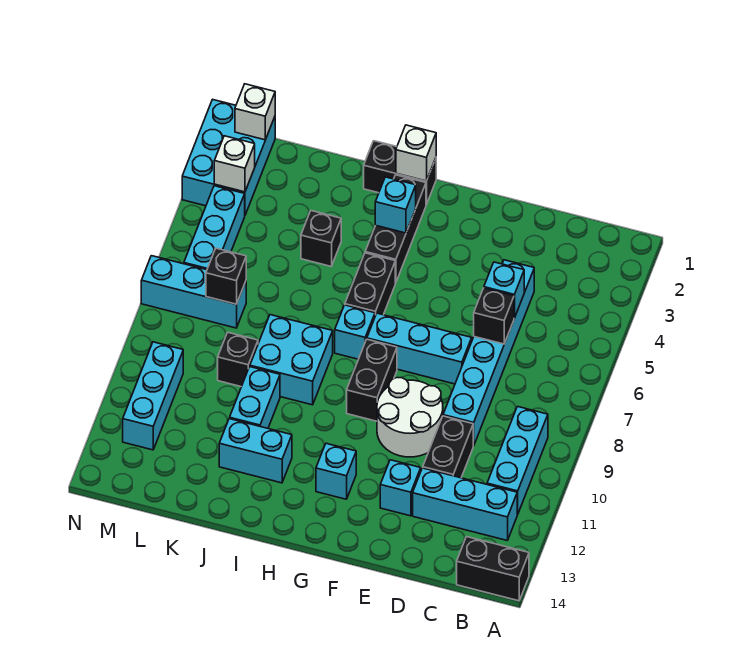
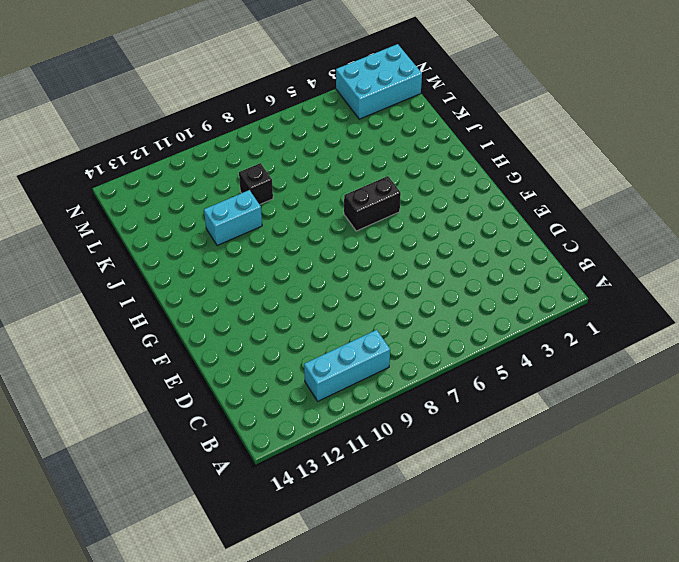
none -> black 1x2 brick [457,537,529,601]
none -> cyan 1x3 brick [413,468,518,540]
none -> cyan 1x6 brick [443,260,534,446]
none -> black 1x2 brick [423,416,473,478]

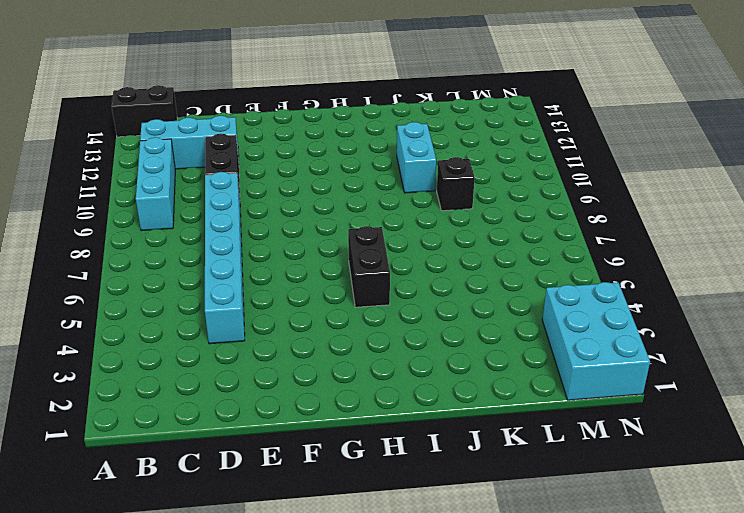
none -> cyan 1x3 brick [367,313,472,384]
none -> white 2x2 round brick [377,378,443,457]
none -> cyan 1x1 brick [380,460,421,516]
none -> black 1x2 brick [347,339,397,421]

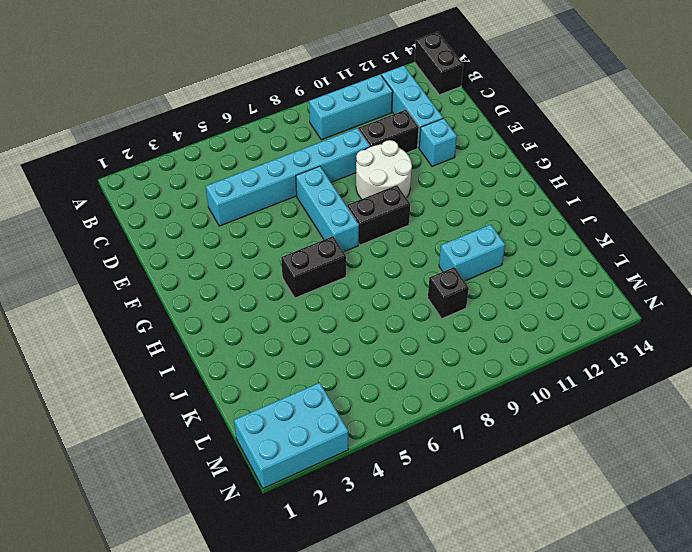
none -> cyan 1x1 brick [316,443,356,499]
none -> black 1x2 brick [364,141,436,205]
none -> black 1x3 brick [365,175,426,283]
none -> cyan 1x1 brick [335,305,375,359]

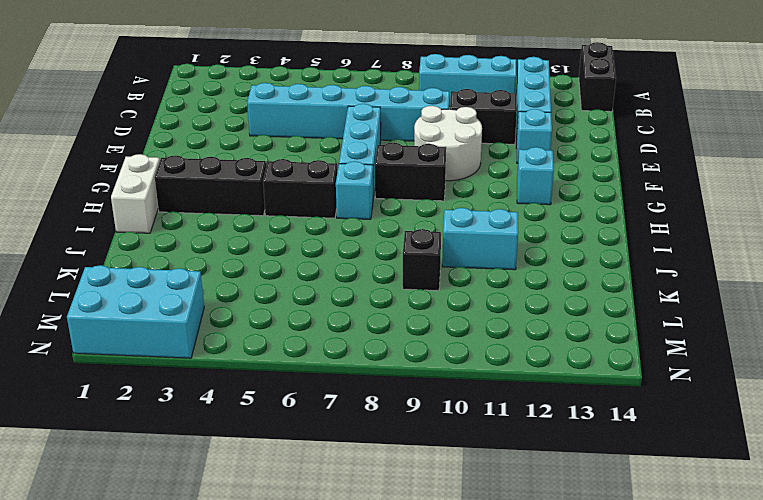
white 1x2 brick [111,154,160,233] -> black 1x2 brick [364,141,436,205]
none -> cyan 2x2 brick [250,315,333,405]
none -> cyan 1x2 brick [219,419,292,483]
none -> black 1x1 brick [301,211,341,266]
none -> cyan 1x3 brick [141,256,246,328]

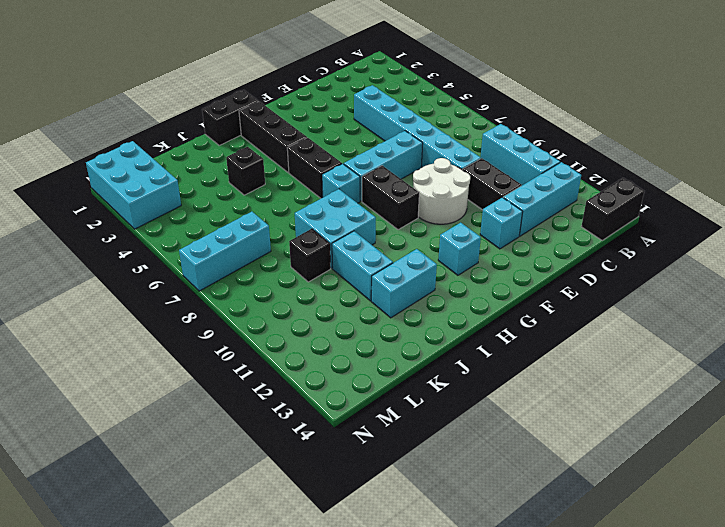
none -> cyan 1x3 brick [184,186,245,270]
none -> cyan 1x3 brick [123,342,183,450]
none -> cyan 1x1 brick [484,262,524,318]
none -> black 1x1 brick [474,288,514,344]

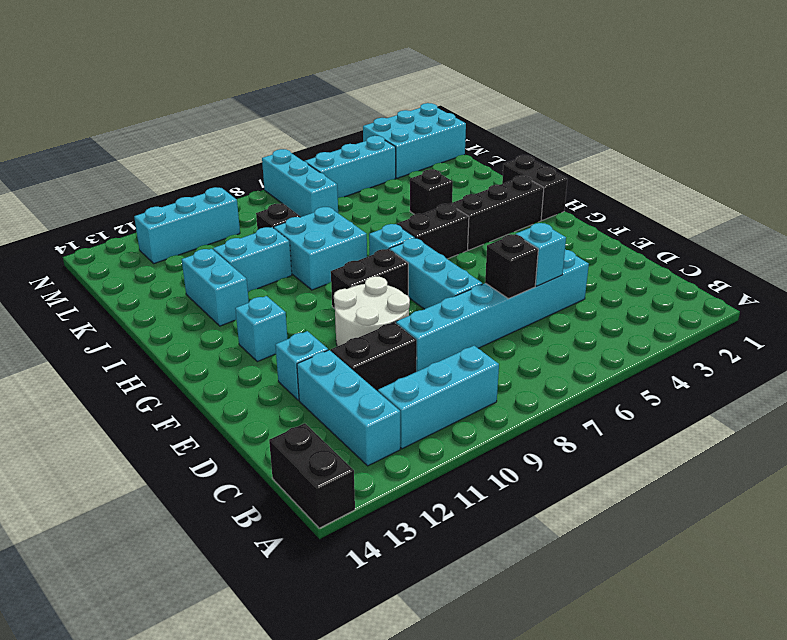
none -> white 1x1 brick [396,125,436,181]
none -> cyan 1x1 brick [375,177,416,233]
none -> black 1x1 brick [206,248,246,304]
none -> white 1x1 brick [235,84,275,140]

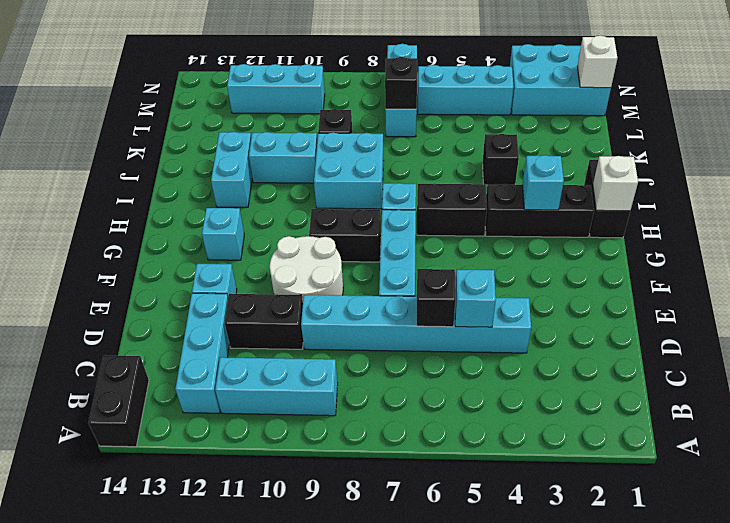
none -> white 1x1 brick [214,136,255,192]

